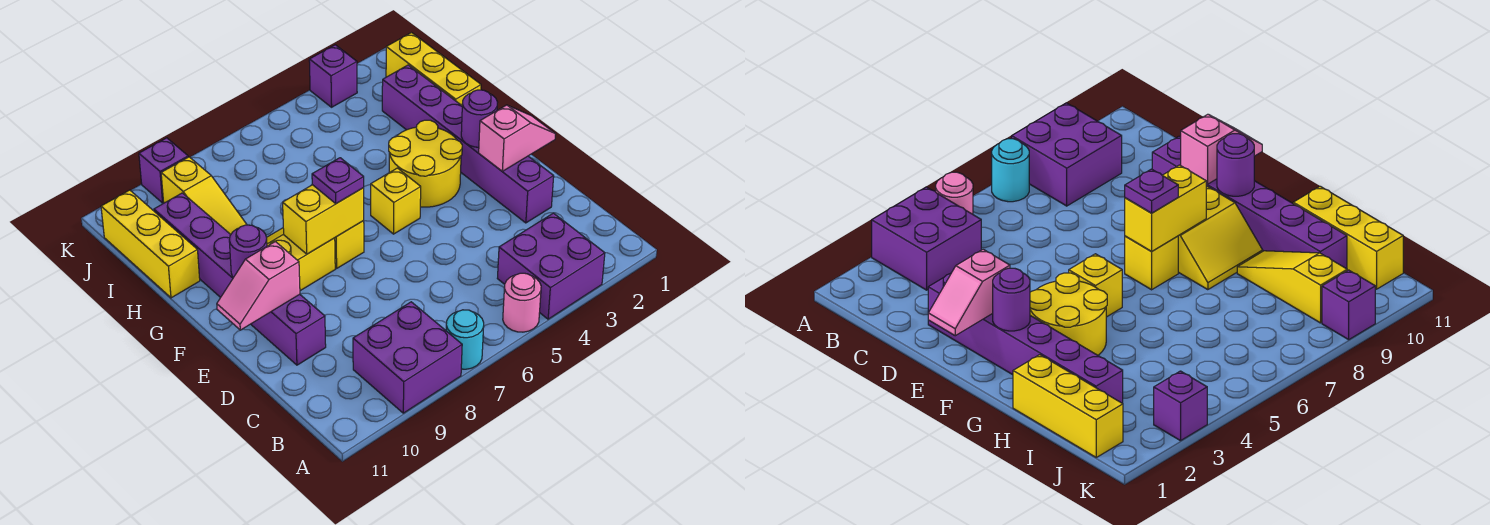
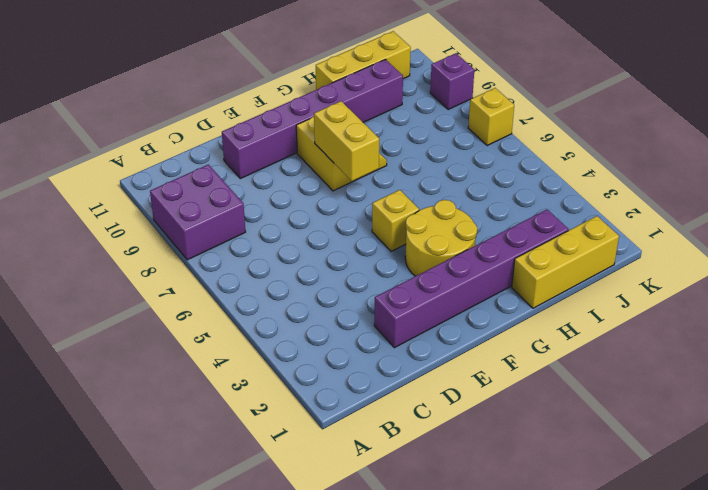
yellow 1x1 brick [468,88,514,146] -> yellow 1x1 brick moved to [335,221,364,268]
none -> purple 2x2 brick [497,213,605,319]
none -> pink 1x1 round brick [503,273,541,332]
none -> cyan 1x1 round brick [446,310,484,369]

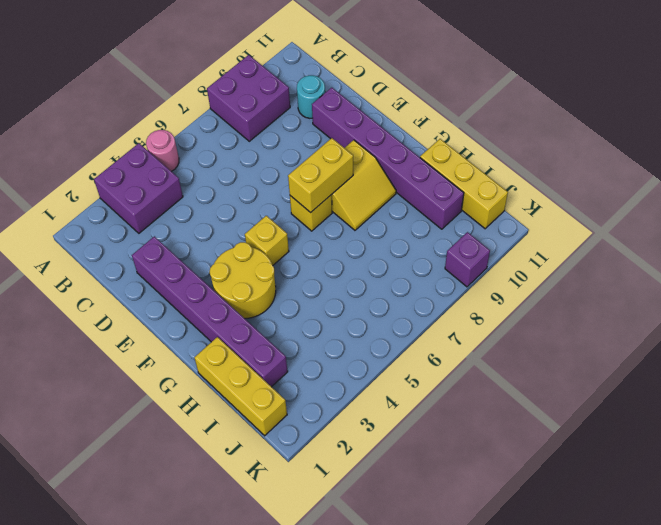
cyan 1x1 round brick [297,75,325,118] -> cyan 1x1 round brick moved to [446,310,484,369]
none -> yellow 1x3 slope [161,157,247,234]
none -> purple 1x1 brick [309,45,357,107]
none -> pink 1x2 slope [479,105,555,171]

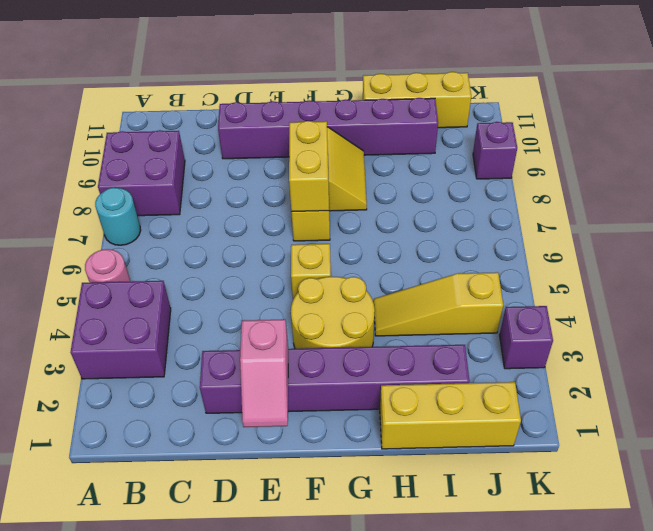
yellow 1x3 slope [374,272,503,336] -> yellow 1x3 slope moved to [161,157,247,234]
none -> pink 1x2 slope [217,242,300,330]
none -> purple 1x1 round brick [461,90,497,147]
none -> purple 1x1 round brick [229,225,267,278]

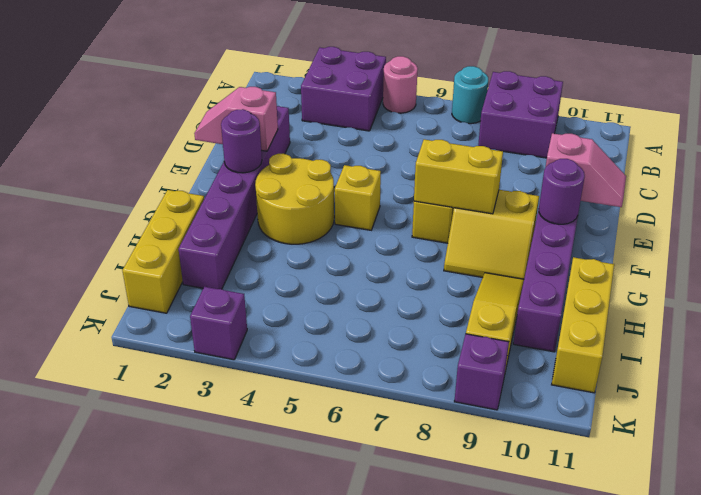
none -> purple 1x1 plate [312,158,364,204]

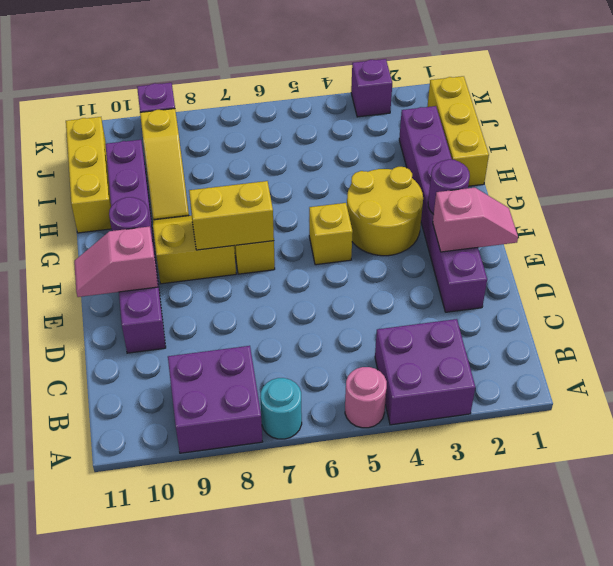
none -> purple 1x1 plate [312,158,364,204]

